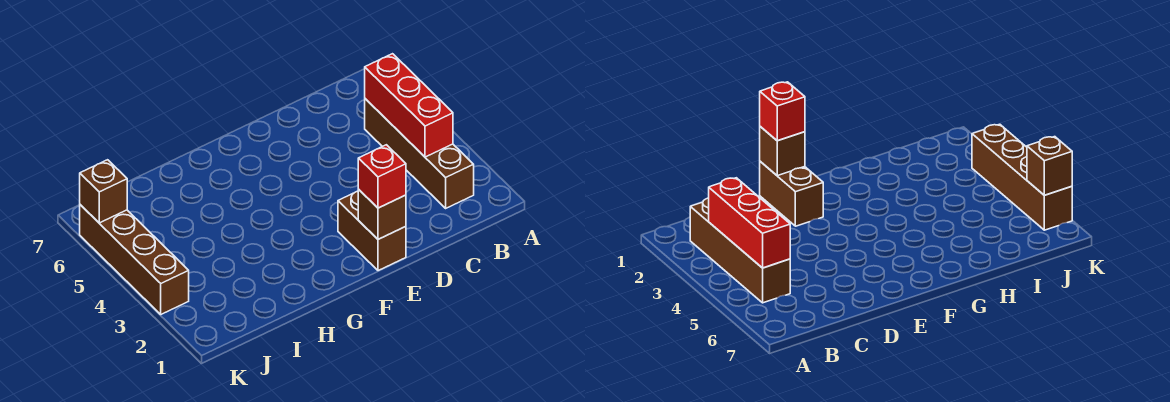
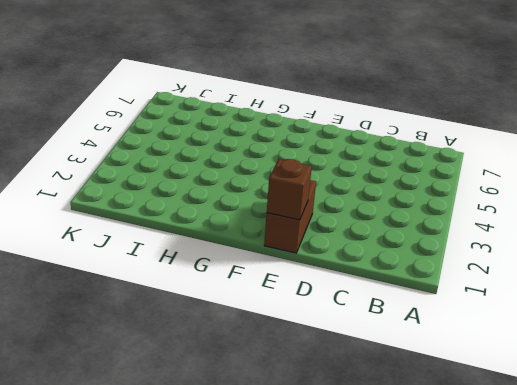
none -> brown 1x4 brick [365,99,474,208]
none -> brown 1x4 brick [80,205,189,314]

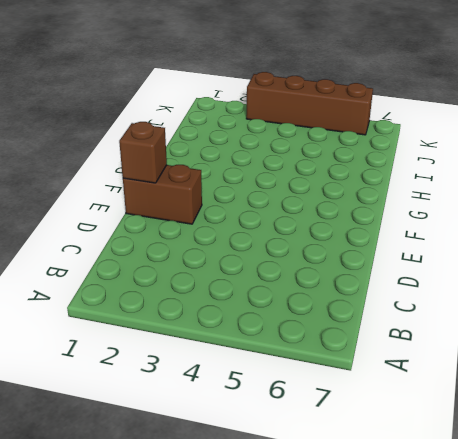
none -> brown 1x4 brick [365,99,474,208]
none -> red 1x3 brick [365,54,453,157]

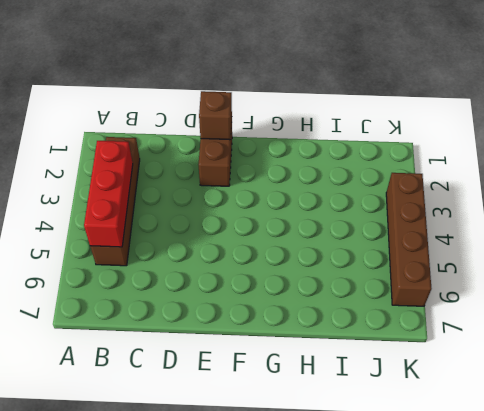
none -> brown 1x1 brick [80,160,127,223]
none -> red 1x1 brick [358,145,406,208]

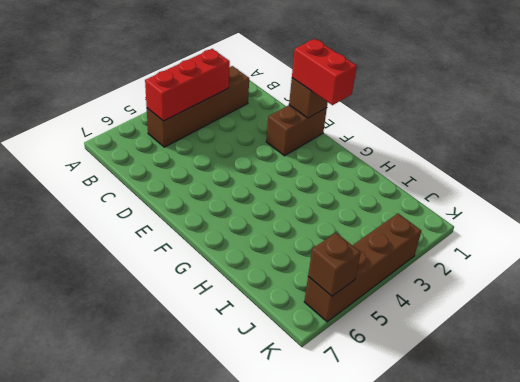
red 1x2 brick [292,39,357,105] -> red 1x1 brick [358,145,406,208]

